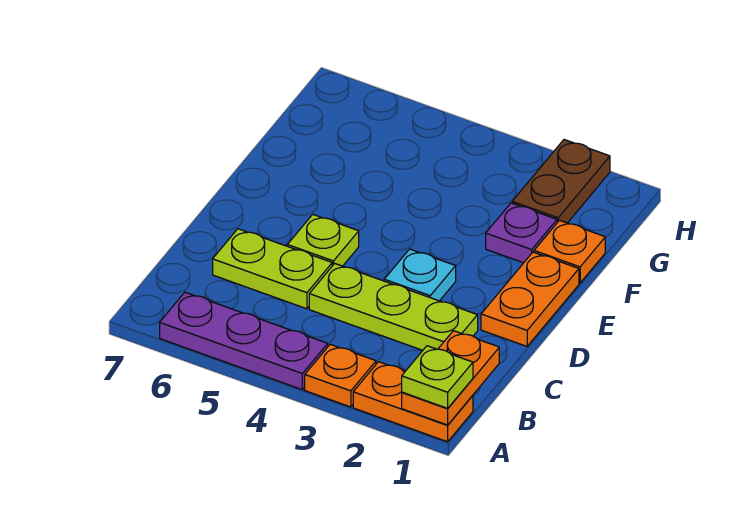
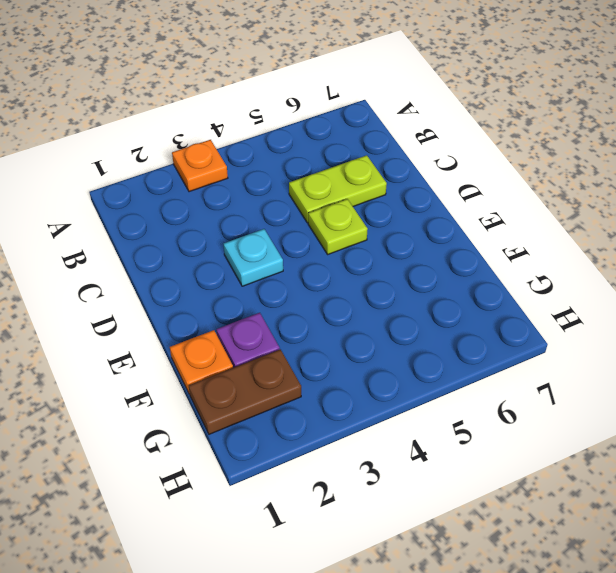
brown 1x2 plate [189,349,301,434] -> brown 1x2 plate turned to [512,140,610,223]
none -> orange 1x2 plate [353,362,473,442]
none -> purple 1x3 plate [160,292,328,389]
none -> lime 1x3 plate [309,264,478,350]

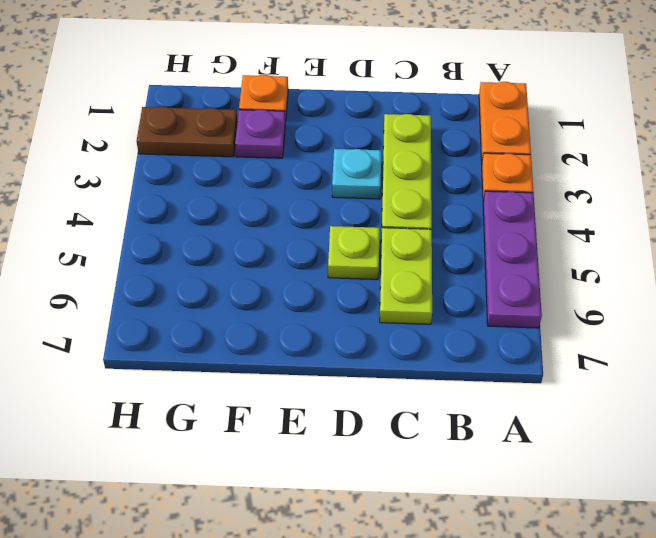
none -> orange 1x2 plate [481,252,579,346]
none -> orange 1x2 plate [402,331,499,425]
none -> lime 1x1 plate [402,346,473,408]

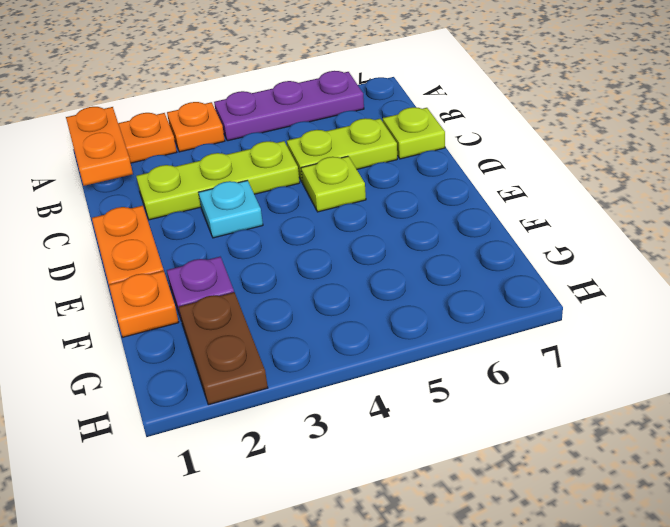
lime 1x1 plate [383,107,445,159] -> lime 1x1 plate moved to [402,346,473,408]

